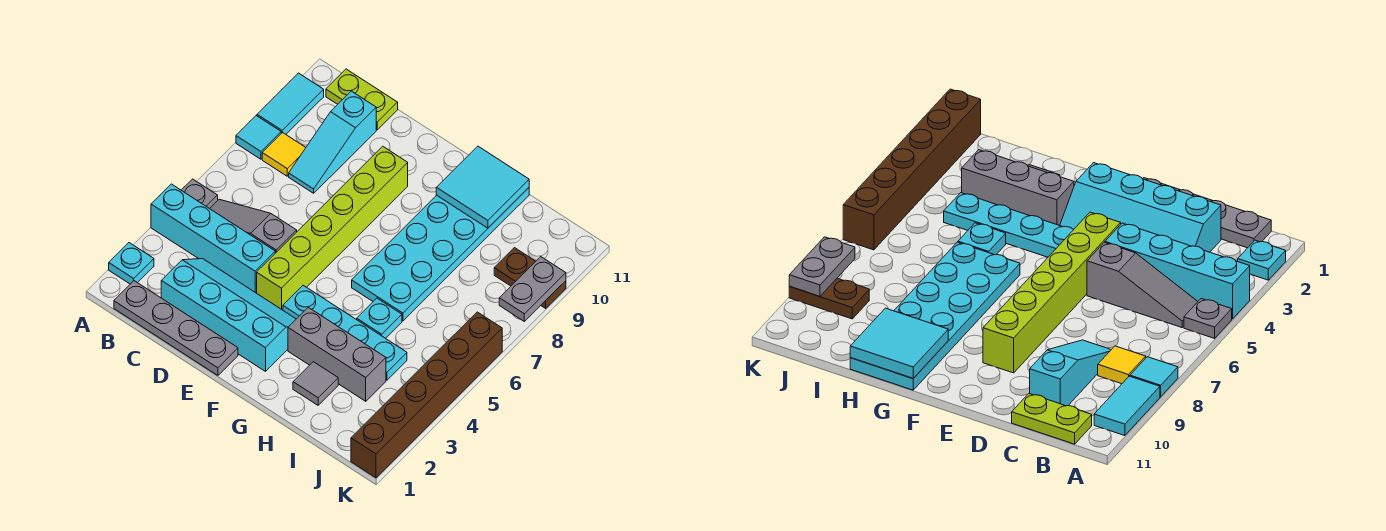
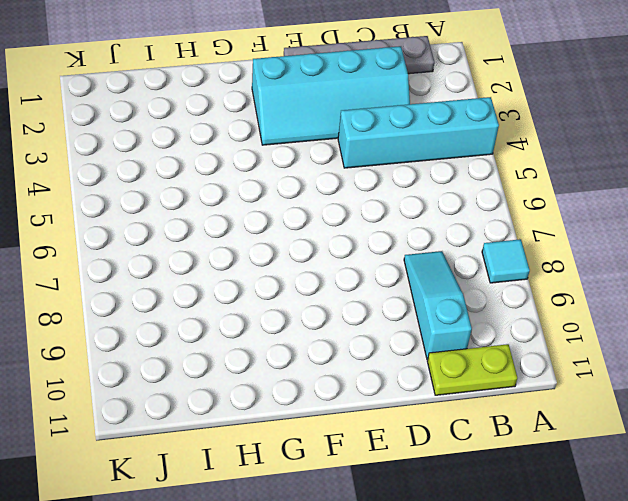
none -> cyan 1x1 plate [109,243,154,284]
none -> grey 1x1 plate [182,179,218,209]
none -> cyan 1x2 tile [257,73,324,134]

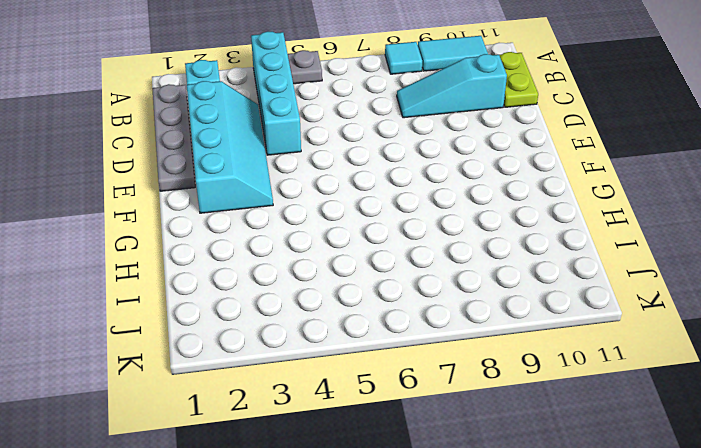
none -> grey 1x3 slope [210,199,297,253]
none -> yellow 1x1 tile [262,132,306,176]
none -> lime 1x6 brick [257,146,408,310]

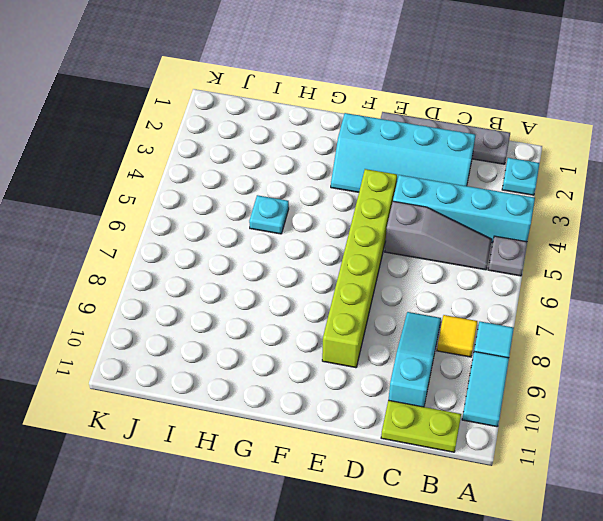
none -> cyan 1x4 plate [283,285,407,380]
none -> grey 1x3 brick [288,307,386,401]
none -> cyan 2x6 plate [352,188,529,321]

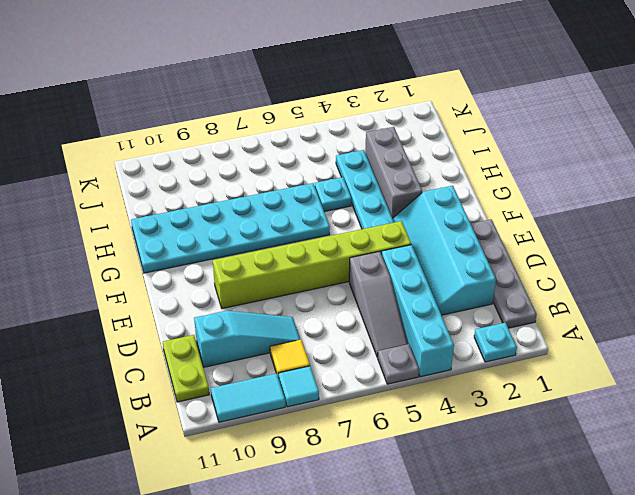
none -> grey 1x1 tile [293,362,338,405]
none -> brown 1x2 plate [494,248,566,308]
none -> brown 1x6 brick [351,312,502,478]

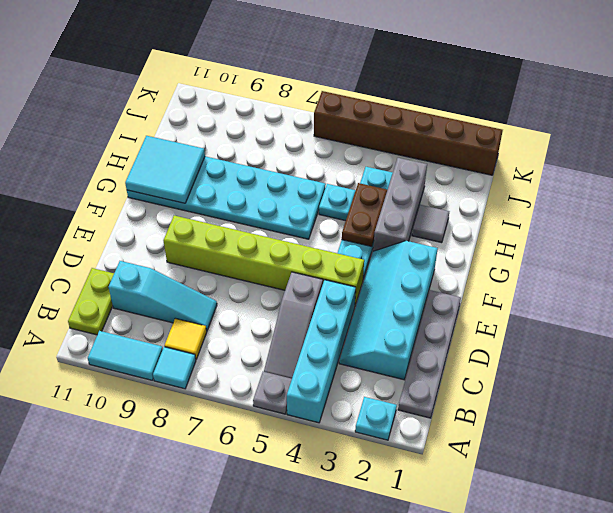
brown 1x2 plate [342,183,387,246] -> brown 1x2 plate moved to [494,248,566,308]
none -> grey 1x2 plate [499,257,566,321]

